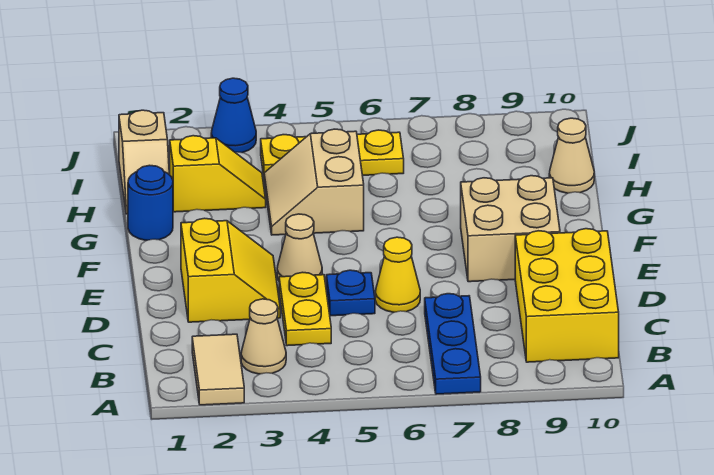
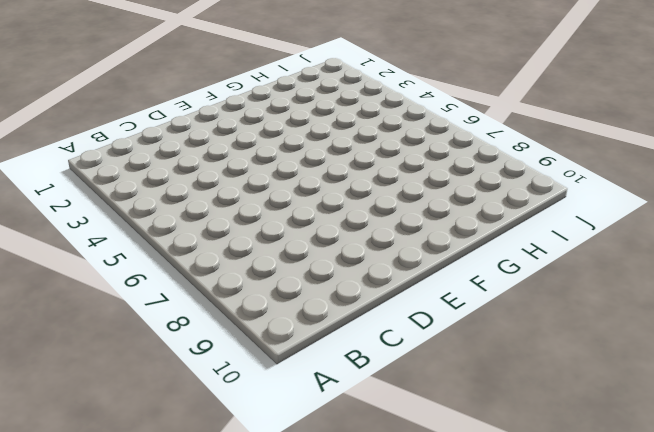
none -> tan 1x2 tile [192,334,244,405]
none -> blue 1x3 plate [425,294,481,394]
none -> tan 1x1 cone [241,299,286,374]

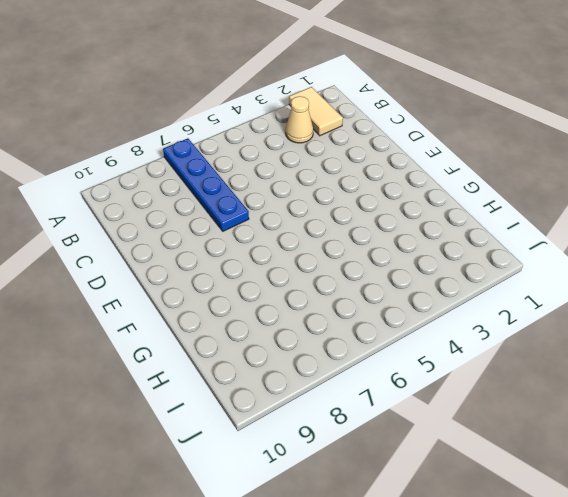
blue 1x4 plate [163,138,249,231] -> blue 1x3 plate [425,294,481,394]
none -> yellow 2x3 brick [515,229,619,362]
none -> yellow 1x2 plate [279,272,331,346]
none -> yellow 2x2 slope [181,218,280,322]

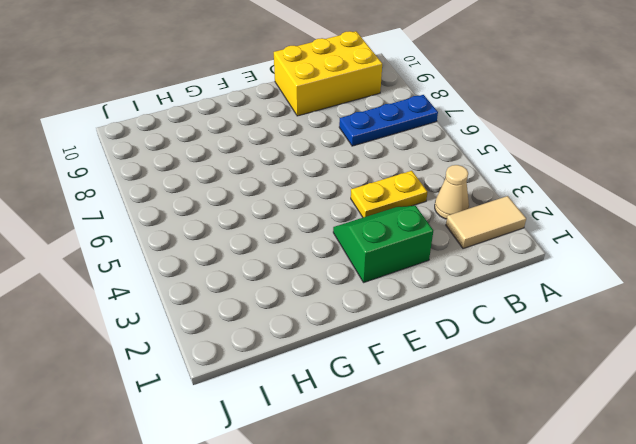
green 2x2 slope [333,206,433,282] -> yellow 2x2 slope [181,218,280,322]
none -> blue 1x1 plate [326,270,375,316]
none -> yellow 1x1 cone [375,237,420,312]
none -> tan 1x1 cone [277,214,322,280]

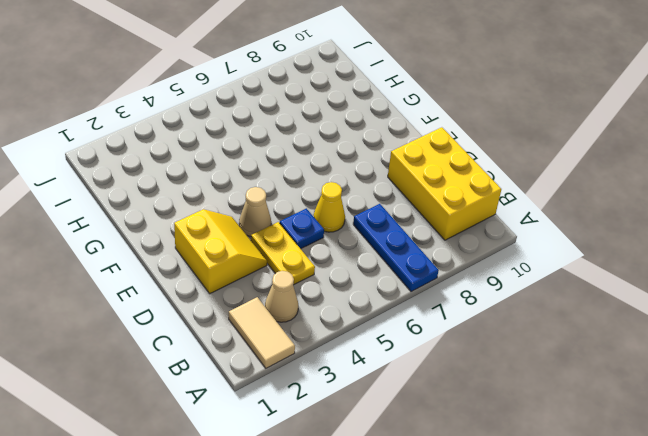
none -> tan 2x2 brick [461,176,560,282]
none -> blue 1x1 round brick [128,165,173,240]
none -> tan 2x2 slope [264,129,364,235]

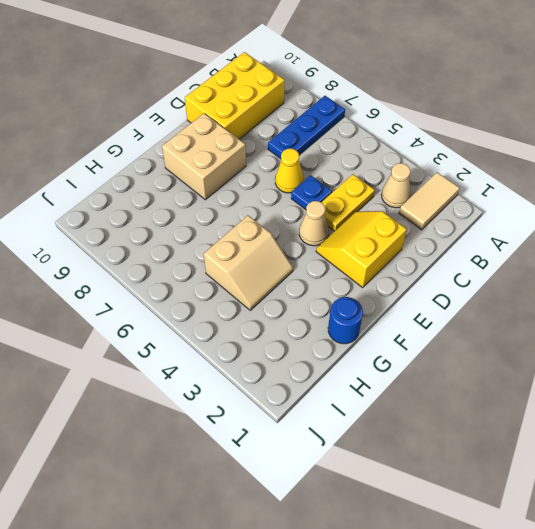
none -> tan 1x2 slope [119,110,169,214]
none -> yellow 1x2 slope [170,136,266,212]
none -> tan 1x1 cone [549,118,594,193]

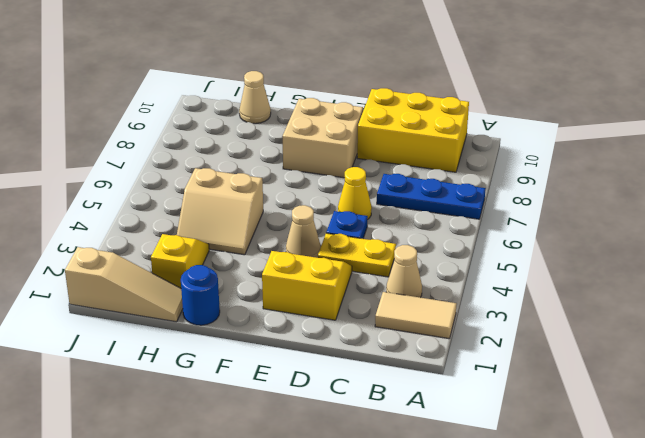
tan 1x3 slope [65,247,183,322] -> tan 1x2 slope [119,110,169,214]
none -> yellow 1x3 plate [261,130,404,175]
none -> blue 1x1 cone [211,78,256,153]

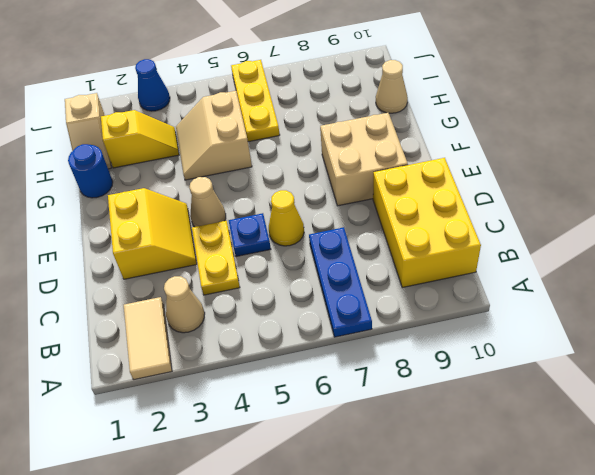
yellow 1x3 plate [231,60,280,142] -> yellow 1x3 plate turned to [261,130,404,175]

